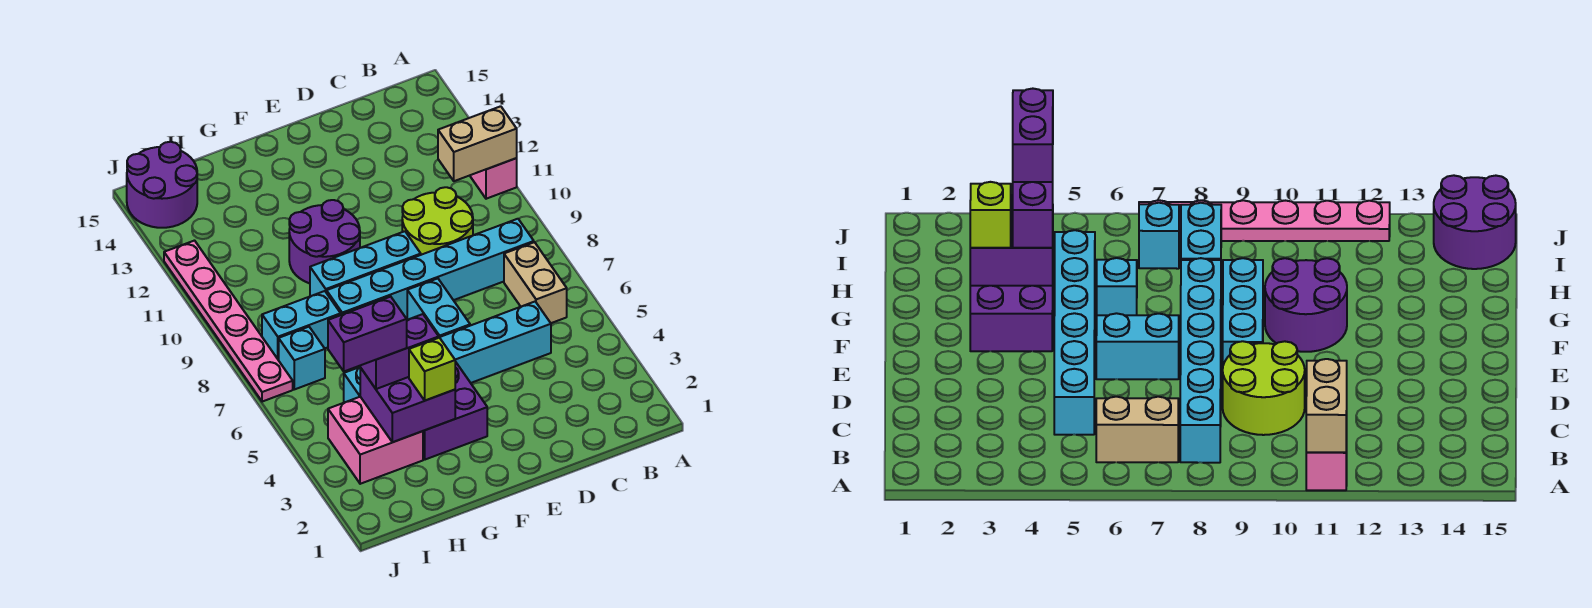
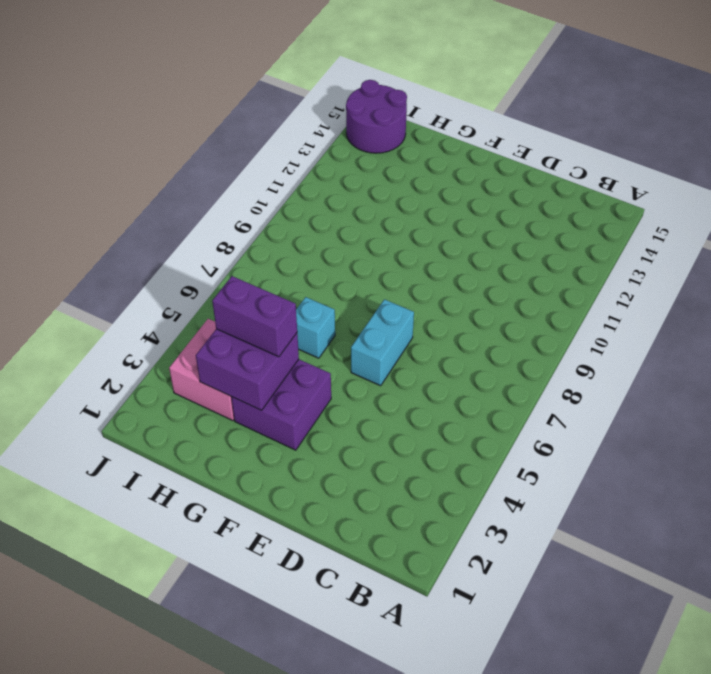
none -> pink 1x1 brick [470,158,517,199]
none -> tan 1x2 brick [504,242,567,323]
none -> cyan 1x6 brick [327,219,534,318]

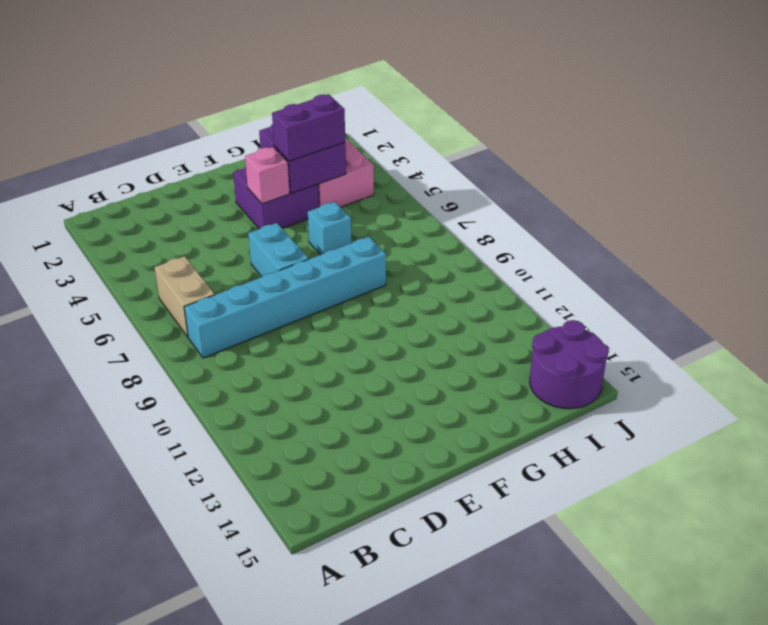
pink 1x1 brick [245,147,290,204] -> pink 1x1 brick moved to [470,158,517,199]
none -> cyan 1x6 brick [344,302,551,403]
none -> lime 2x2 round brick [402,187,473,255]
none -> cyan 1x3 brick [310,231,421,296]

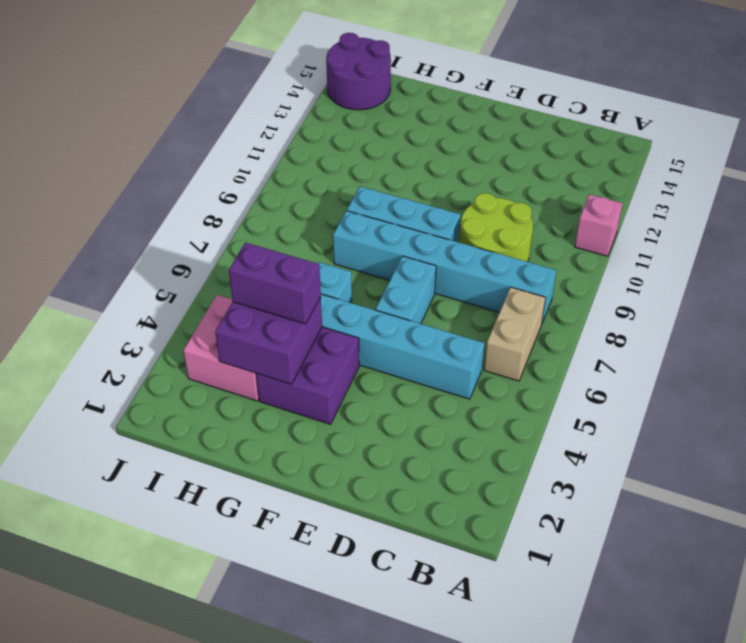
none -> purple 2x2 round brick [289,200,360,283]
none -> cyan 1x2 brick [262,291,341,360]
none -> cyan 1x1 brick [279,327,325,389]

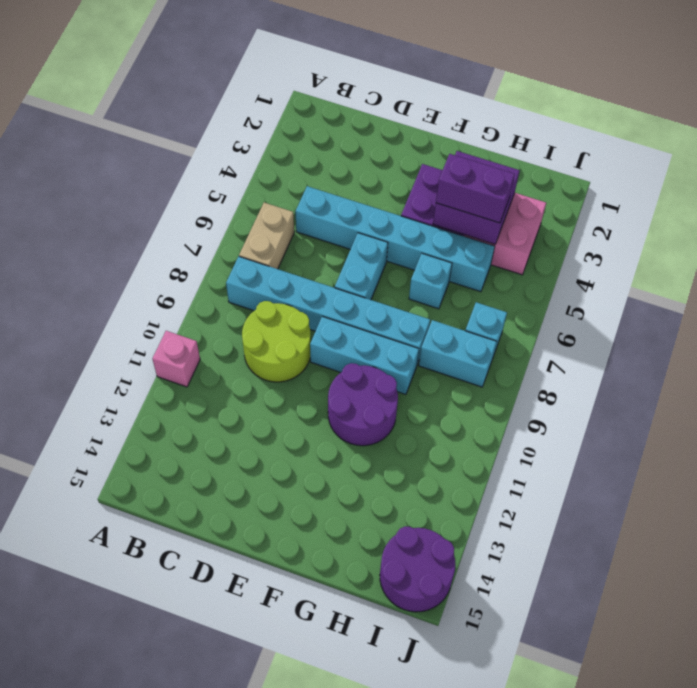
none -> pink 1x6 plate [164,241,293,402]
none -> tan 1x2 brick [438,106,517,181]
none -> lime 1x1 brick [409,338,455,401]

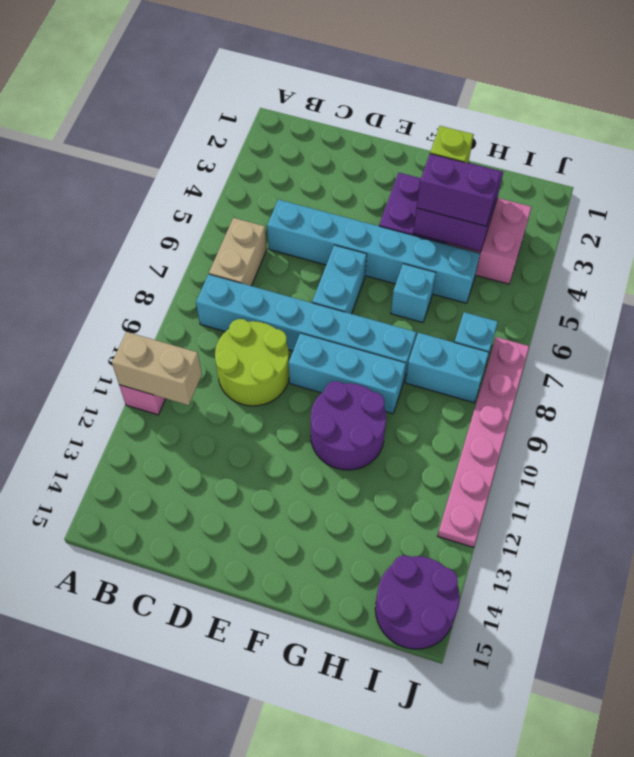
none -> purple 1x2 brick [328,297,407,371]

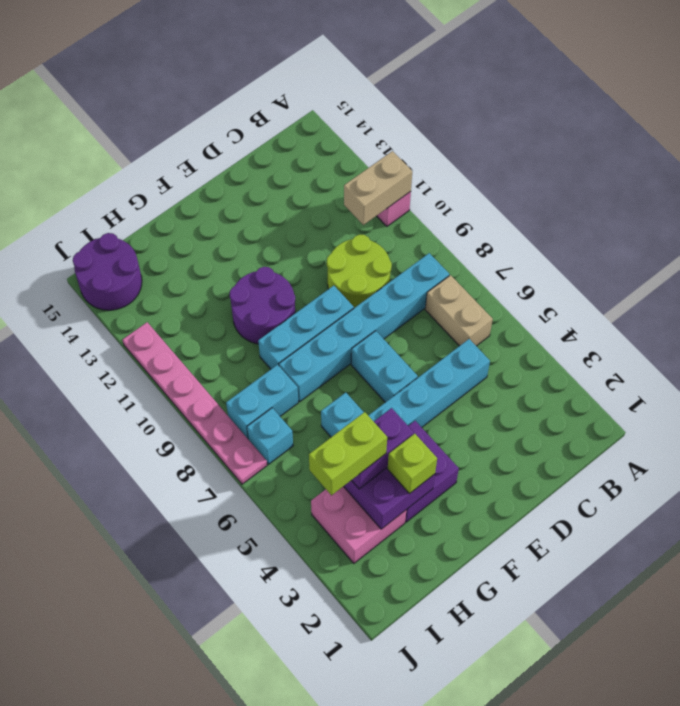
lime 1x2 brick [309,412,387,495] -> purple 1x2 brick [328,297,407,371]

